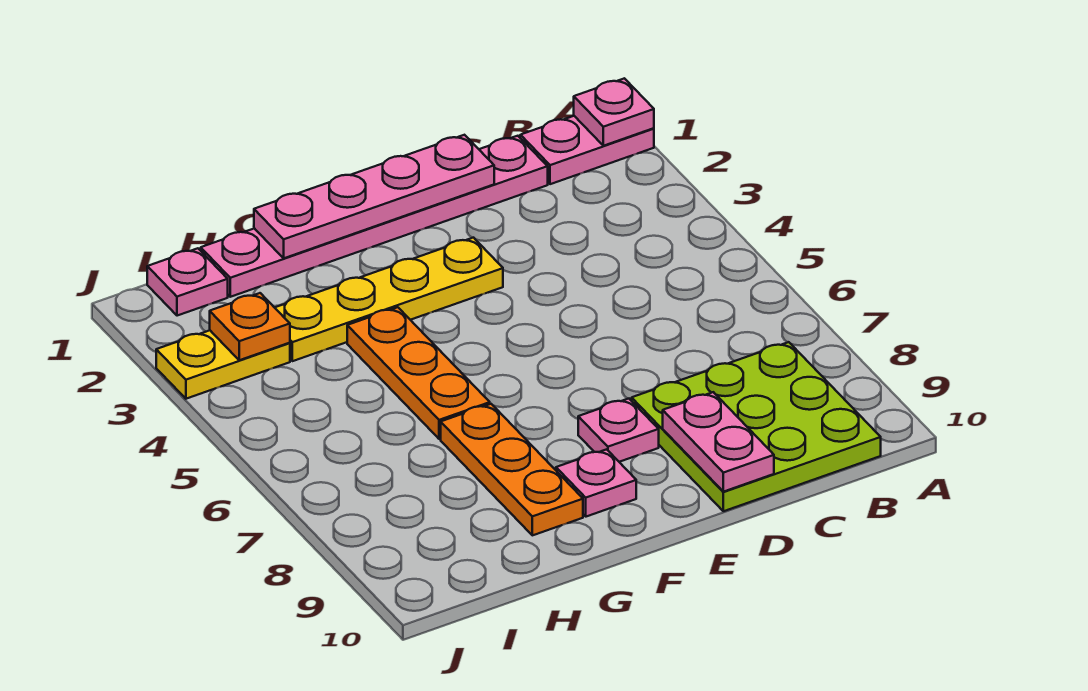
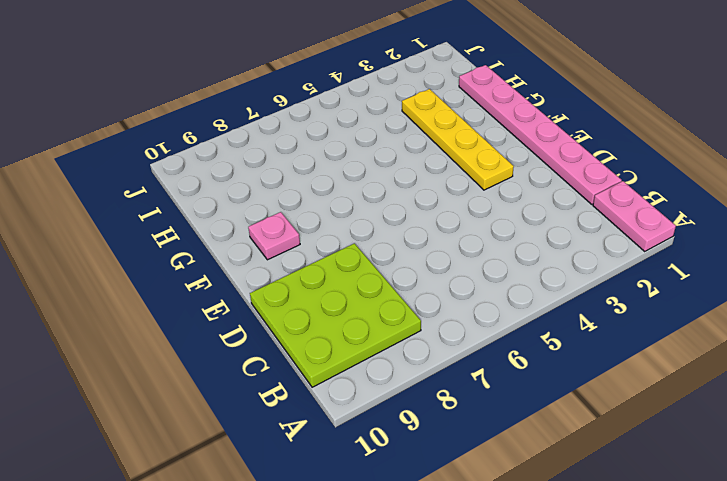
none -> pink 1x1 plate [578,399,659,462]
none -> orange 1x3 plate [347,307,490,439]
none -> orange 1x3 plate [441,404,583,535]

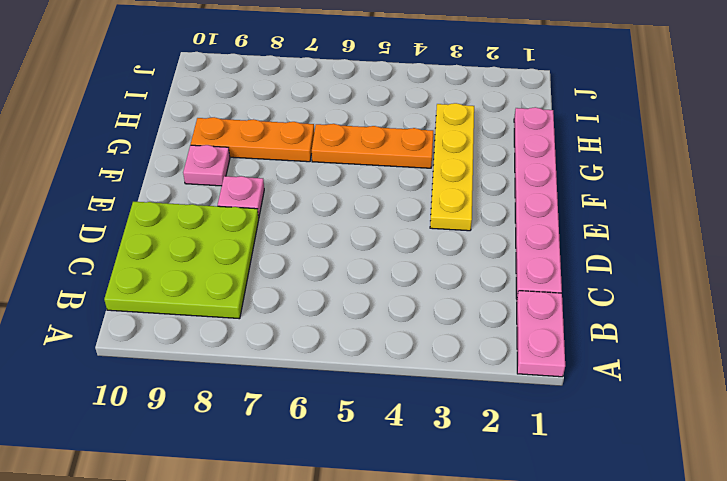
none -> pink 1x1 plate [147,248,228,316]
none -> yellow 1x2 plate [156,330,290,399]
none -> pink 1x1 plate [574,78,654,146]

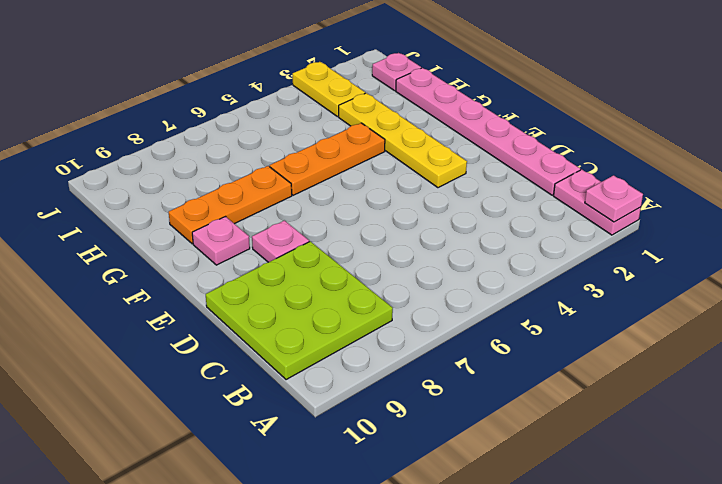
none -> pink 1x4 plate [254,135,494,258]
none -> pink 1x2 plate [663,392,774,492]
none -> orange 1x1 plate [210,293,290,360]

